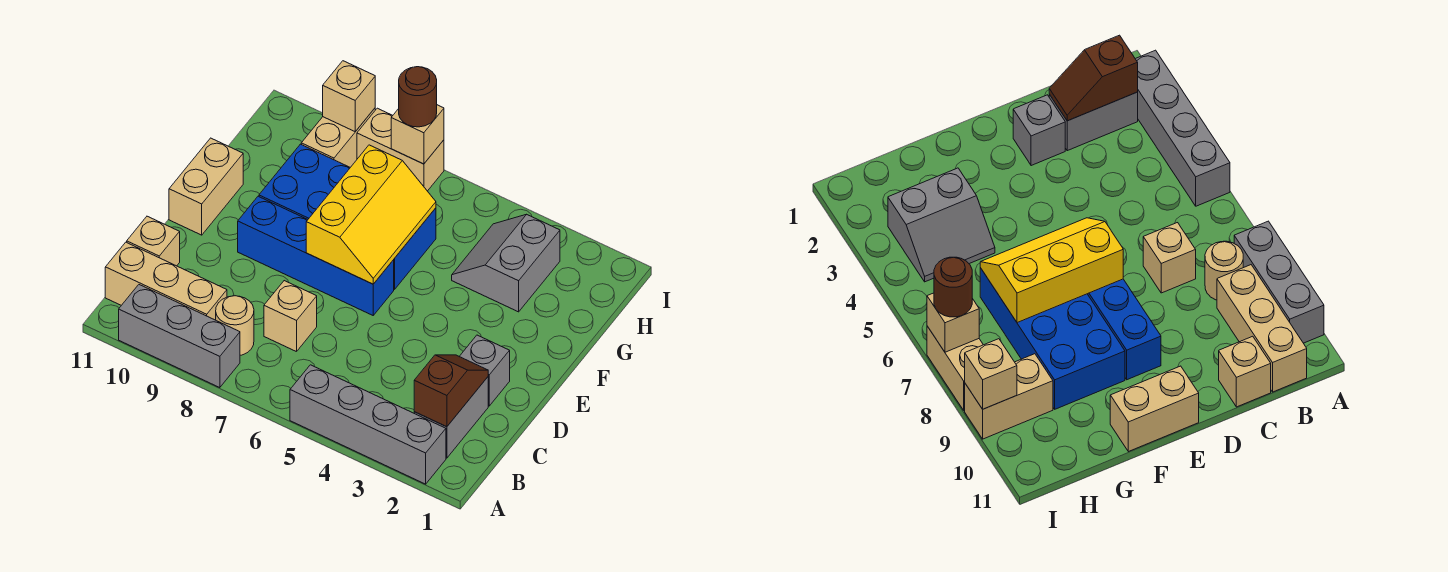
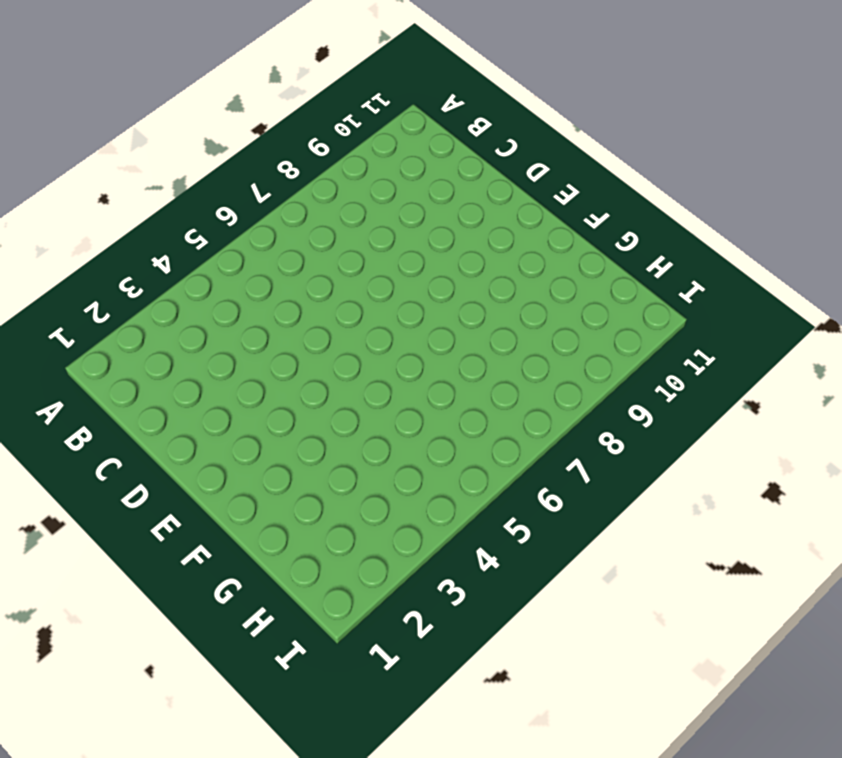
none -> grey 1x4 brick [290,365,446,484]
none -> grey 1x3 brick [119,285,240,388]
none -> grey 1x2 brick [414,377,488,458]

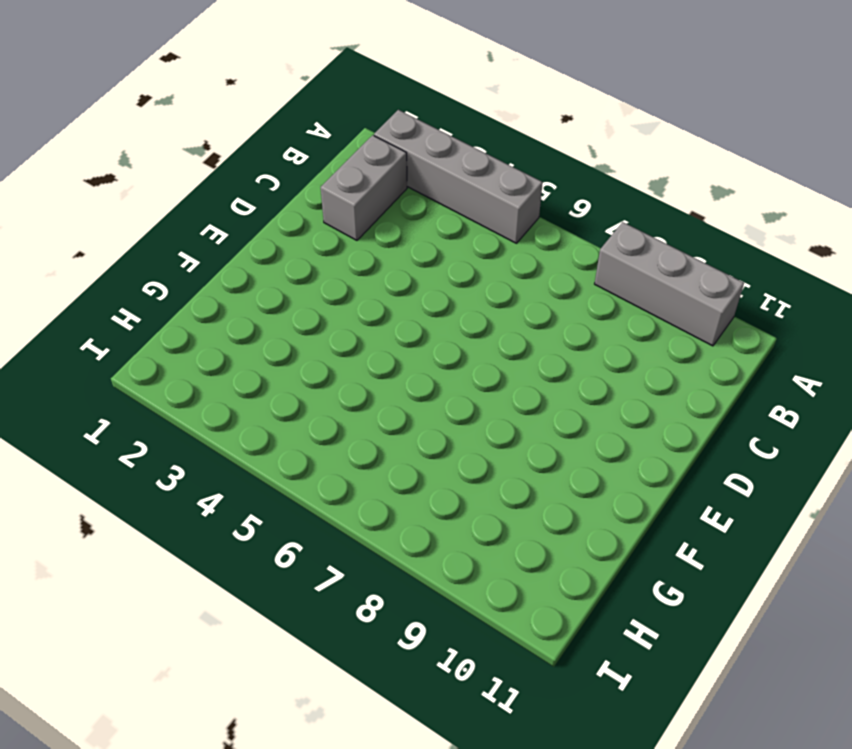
none -> tan 1x1 round brick [216,296,254,355]
none -> tan 1x3 brick [105,242,227,320]
none -> tan 1x1 brick [264,281,317,352]

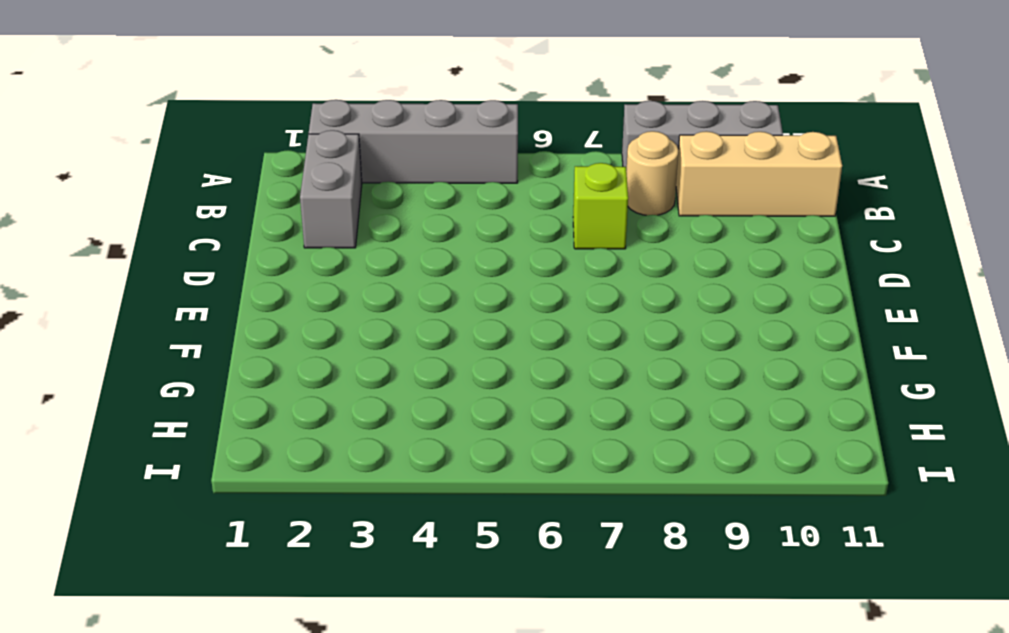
lime 1x1 brick [573,163,628,249] -> tan 1x1 brick [264,281,317,352]
none -> tan 1x1 brick [127,216,180,266]
none -> grey 1x1 brick [459,335,510,406]
none -> blue 1x4 brick [238,196,394,315]

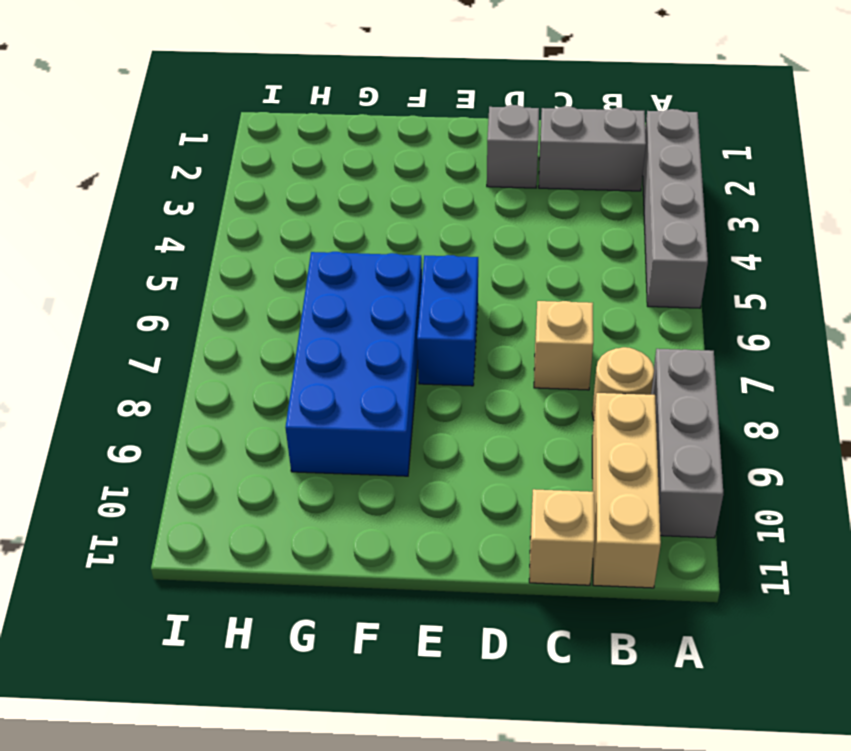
blue 1x2 brick [417,255,478,386] -> blue 1x4 brick [238,196,394,315]
none -> tan 1x2 brick [169,138,243,235]
none -> grey 2x2 slope [452,214,560,312]
none -> tan 1x2 brick [301,108,375,167]

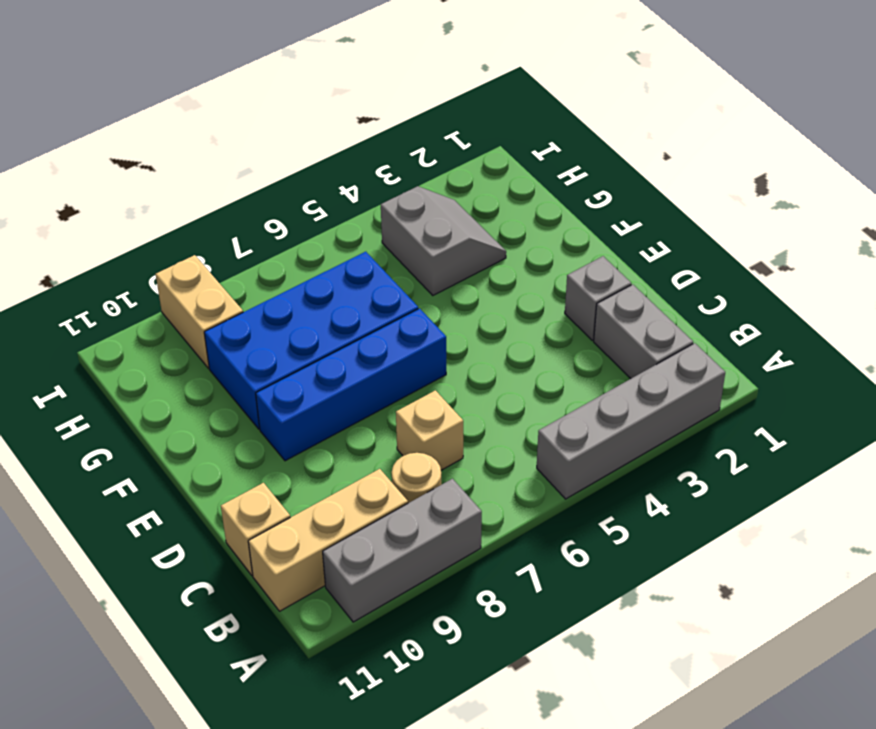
grey 2x2 slope [381,186,506,295] -> grey 2x2 slope turned to [452,214,560,312]
none -> tan 1x2 brick [169,138,243,235]
none -> tan 1x2 brick [357,108,444,191]
none -> brown 1x2 slope [414,355,488,427]

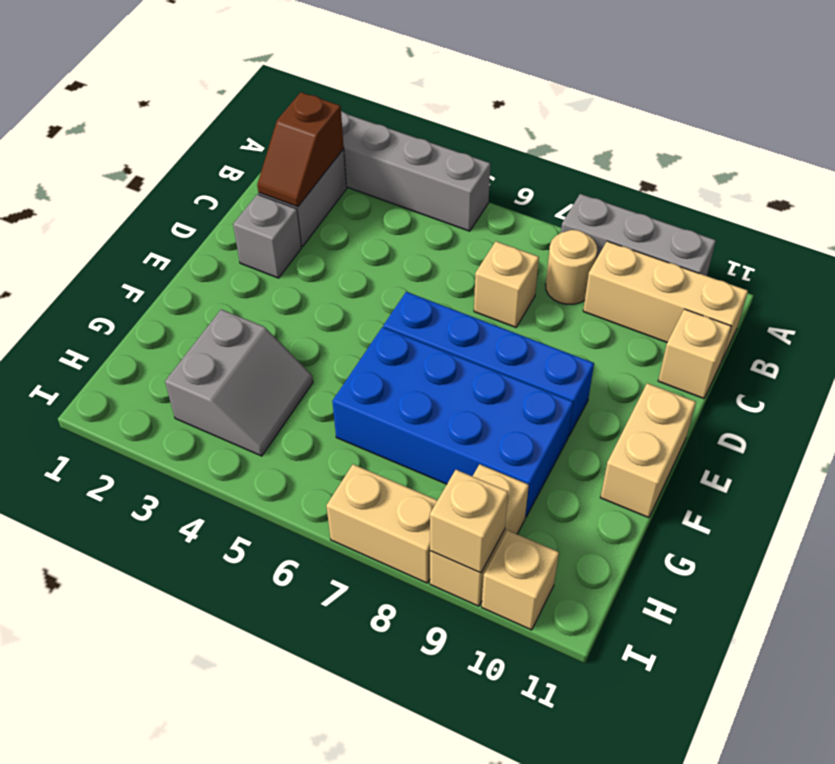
tan 1x1 brick [482,530,559,630] -> tan 1x1 brick moved to [391,105,444,164]
none -> yellow 2x3 slope [306,145,436,284]
none -> brown 1x1 round brick [399,67,437,127]

